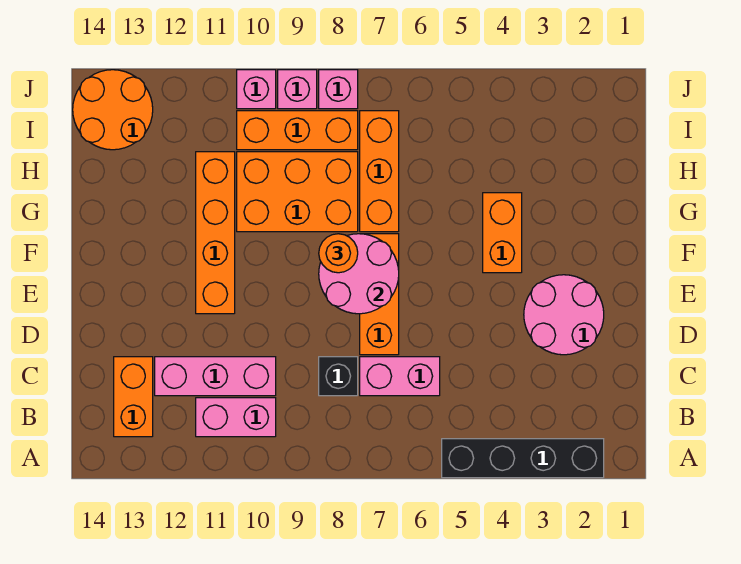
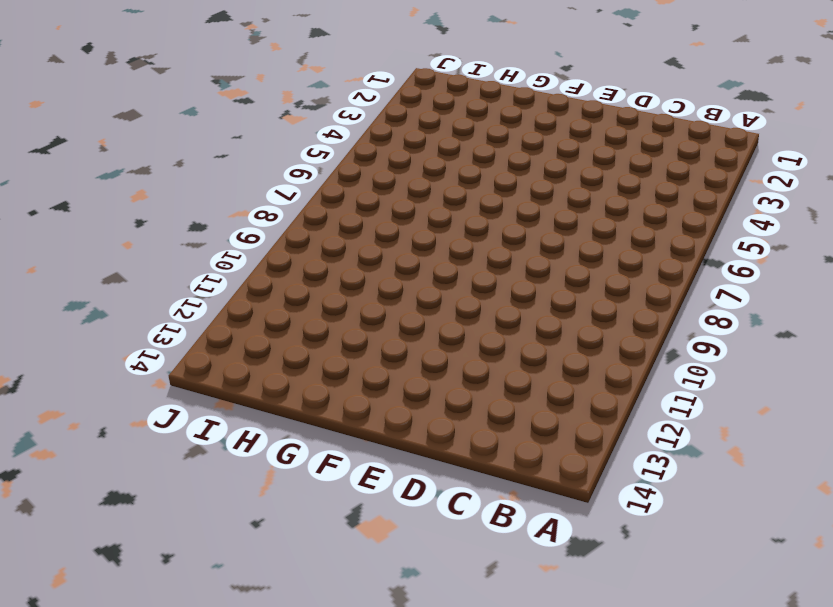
none -> black 1x4 brick [442,439,604,478]
none -> pink 1x2 brick [196,398,276,437]
none -> orange 1x2 brick [114,357,153,437]

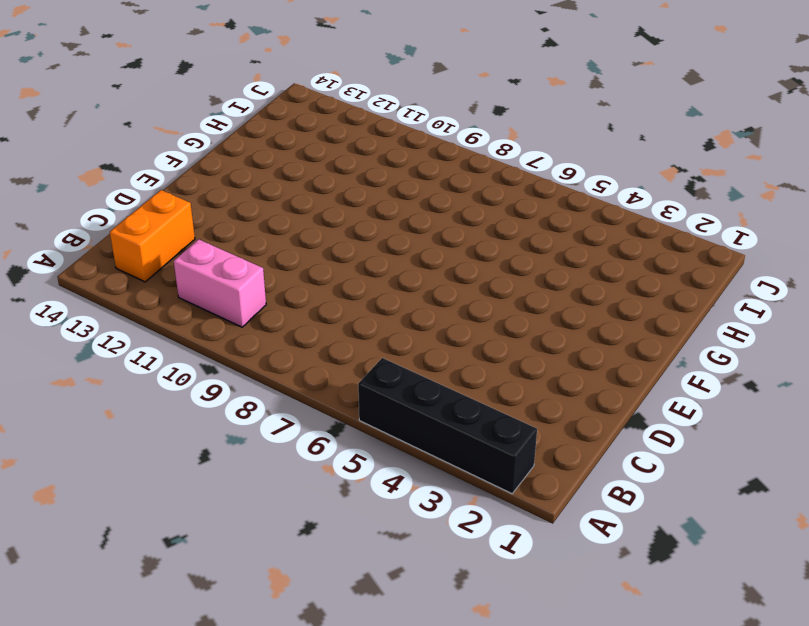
none -> pink 1x2 brick [360,357,440,396]
none -> black 1x1 brick [319,357,358,396]
none -> pink 1x3 brick [155,357,276,396]

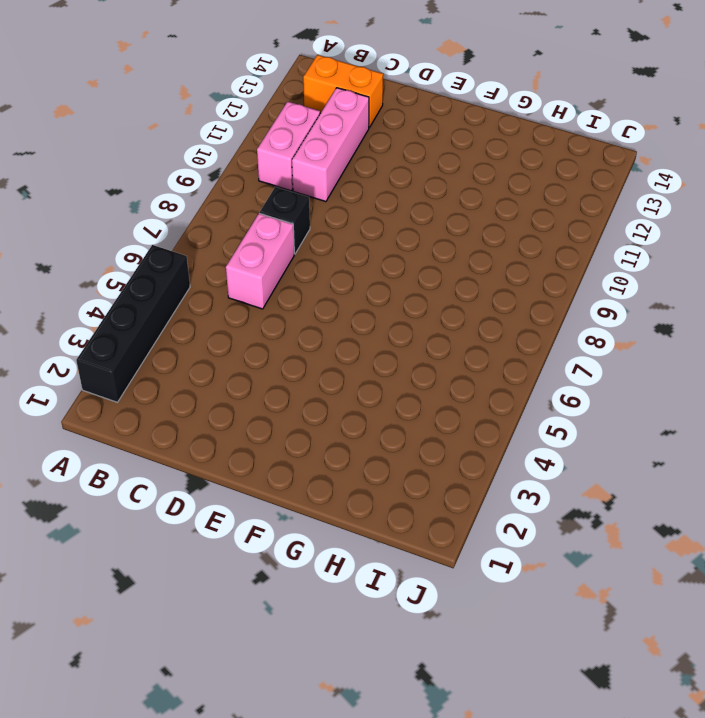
none -> pink 2x2 round brick [524,275,604,355]
none -> orange 1x3 brick [360,234,399,355]
none -> orange 1x4 brick [196,152,235,314]

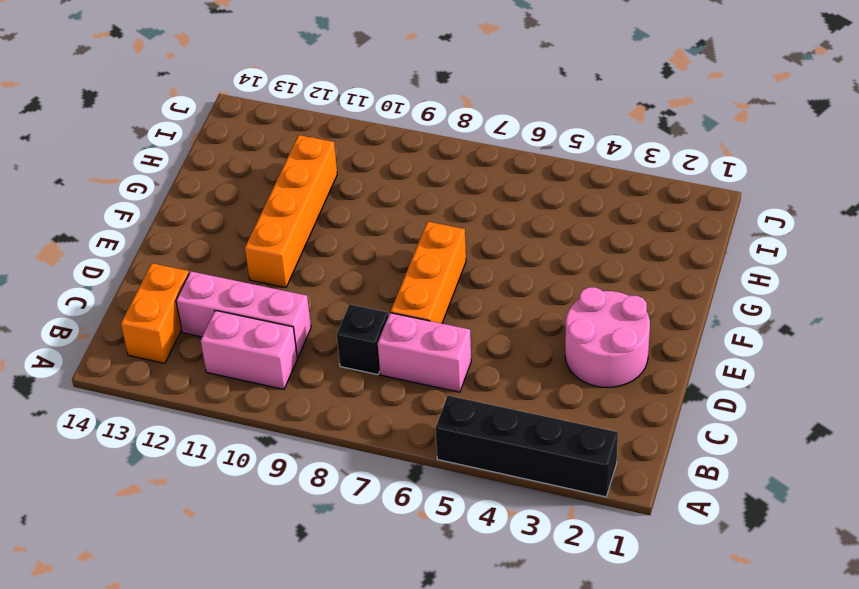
none -> orange 1x2 brick [483,193,522,273]
none -> orange 1x3 brick [360,111,399,232]
none -> orange 2x3 brick [237,152,358,232]

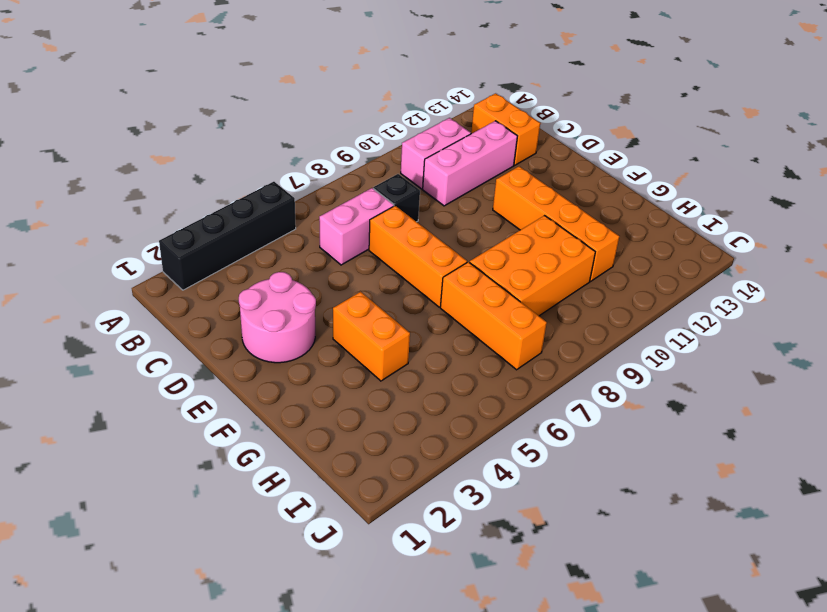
none -> orange 1x3 brick [237,111,358,150]
none -> orange 2x2 round brick [73,70,153,150]
none -> pink 1x1 brick [319,70,358,109]

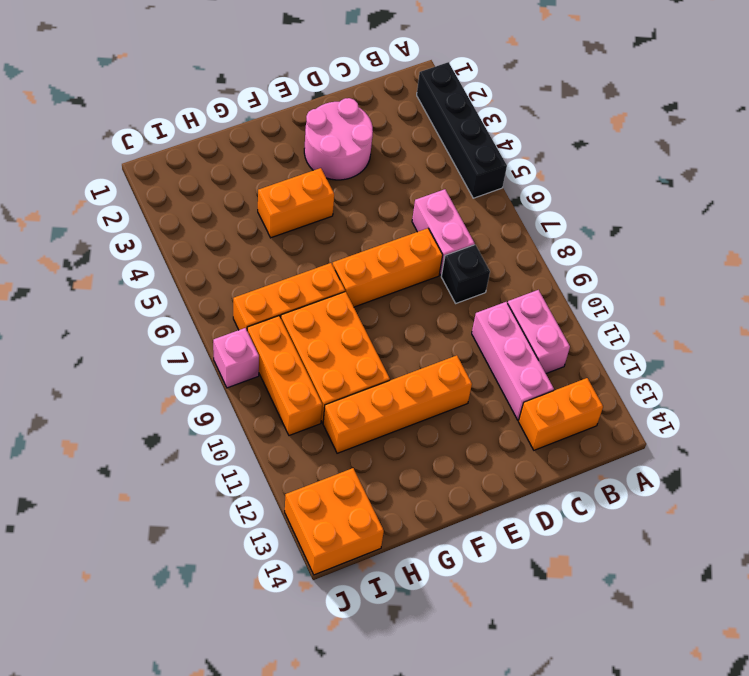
orange 2x2 brick [285,468,384,575] -> orange 2x2 round brick [73,70,153,150]
none -> pink 1x1 brick [278,70,317,109]
none -> pink 1x1 brick [237,70,276,109]
none -> pink 2x2 round brick [319,234,399,314]

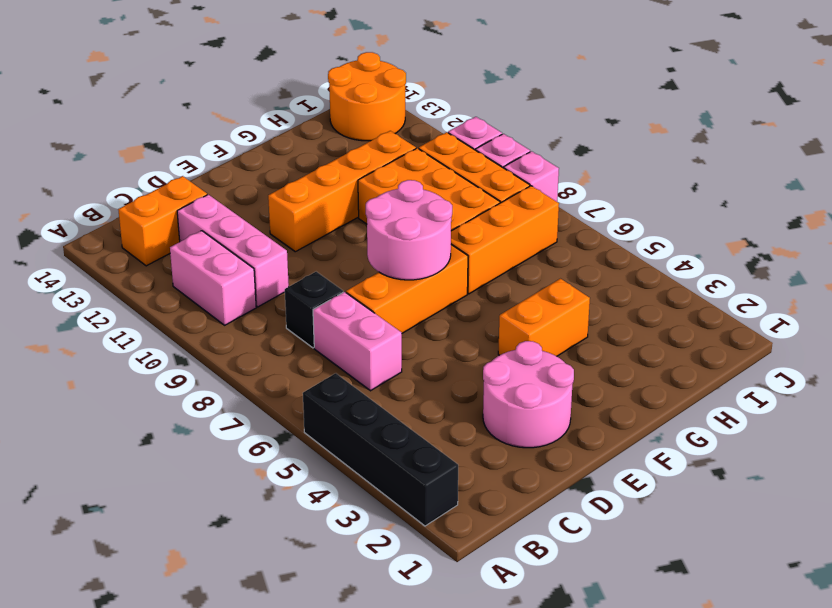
none -> orange 1x1 round brick [319,234,358,273]

